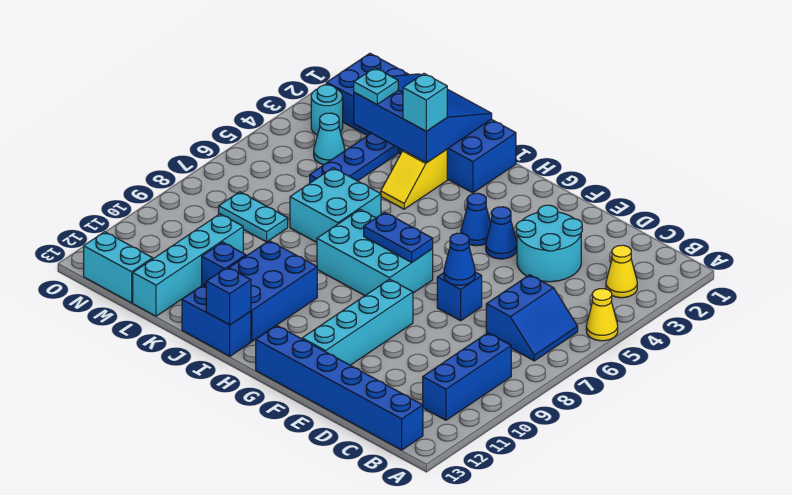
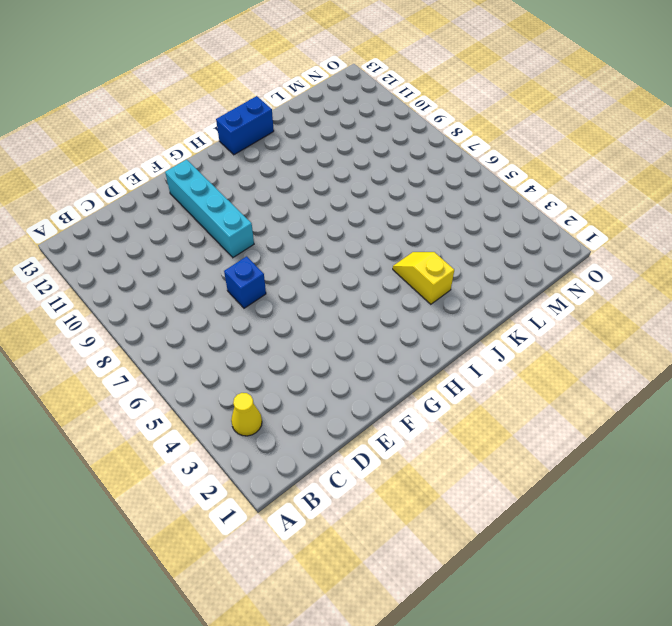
none -> yellow 1x1 cone [586,289,618,341]
none -> blue 2x2 slope [486,275,578,361]
none -> blue 1x3 brick [423,333,511,420]

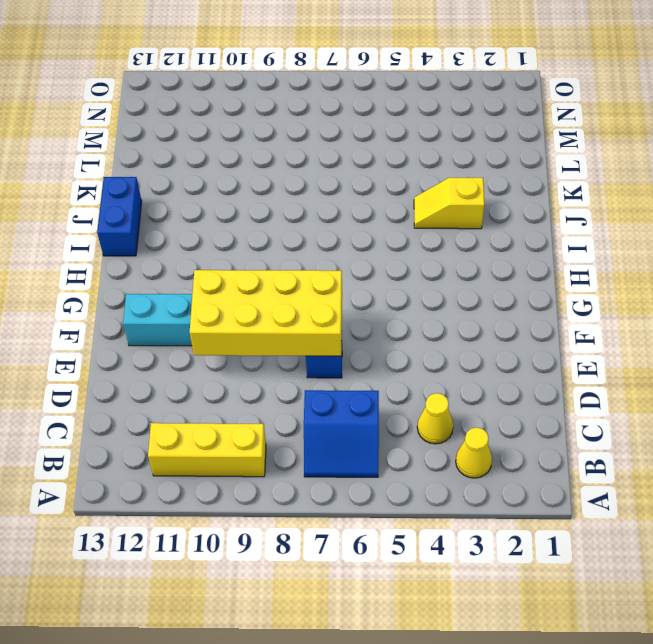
yellow 1x3 brick [148,423,266,477] -> blue 1x3 brick [423,333,511,420]
yellow 1x1 cone [417,393,453,444] -> yellow 1x1 cone moved to [586,289,618,341]
yellow 2x4 brick [190,270,342,356] -> blue 1x1 cone [444,233,475,285]
none -> blue 1x6 brick [256,325,423,450]
none -> cyan 2x2 round brick [516,205,582,282]
none -> blue 1x1 cone [486,207,517,259]

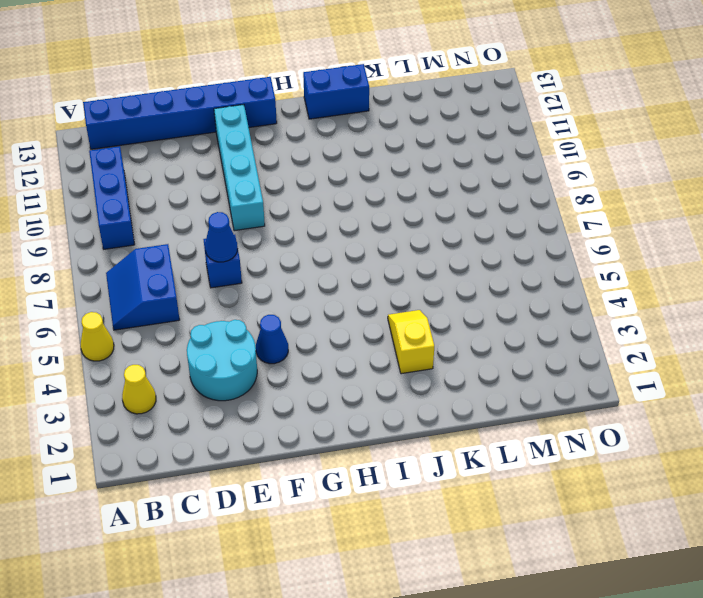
none -> blue 1x1 cone [461,193,491,246]
none -> cyan 2x3 brick [317,209,433,295]
none -> blue 2x6 brick [327,53,516,193]

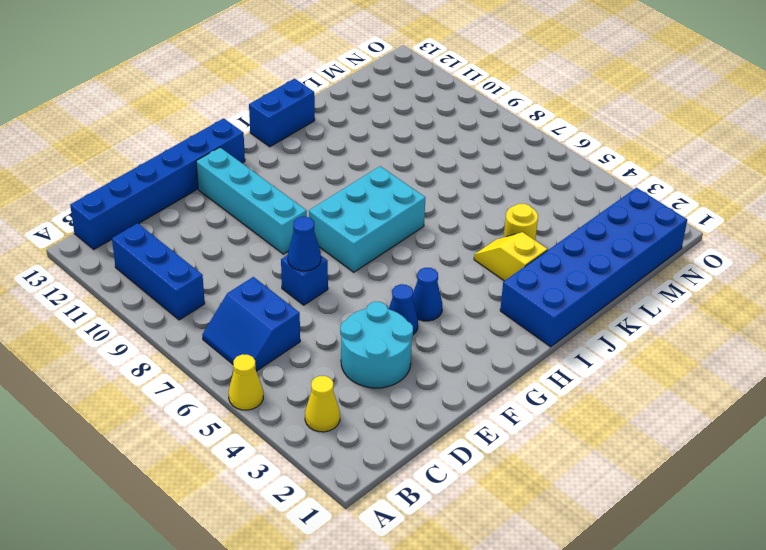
yellow 1x1 round brick [504,204,538,240] -> none
none -> blue 2x3 brick [204,241,317,342]
none -> cyan 2x2 brick [290,168,381,242]
none -> blue 1x1 brick [202,242,246,285]

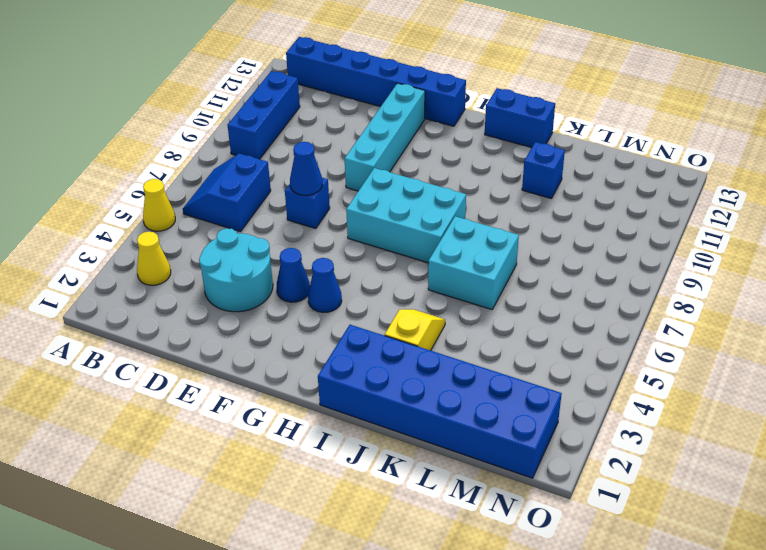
none -> blue 2x3 brick [204,241,317,342]
none -> blue 1x3 plate [310,133,398,183]
none -> cyan 1x2 plate [219,192,288,242]

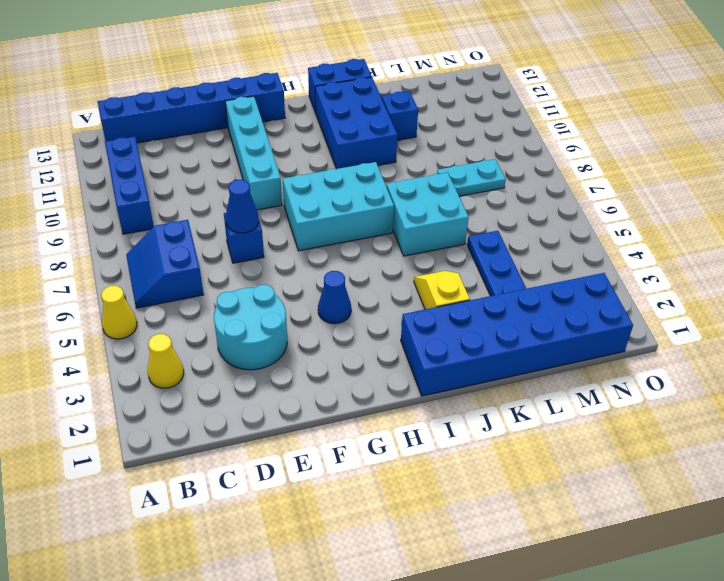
none -> blue 1x1 cone [486,207,517,259]
none -> cyan 1x4 brick [133,214,243,316]
none -> cyan 1x1 cone [314,113,345,165]

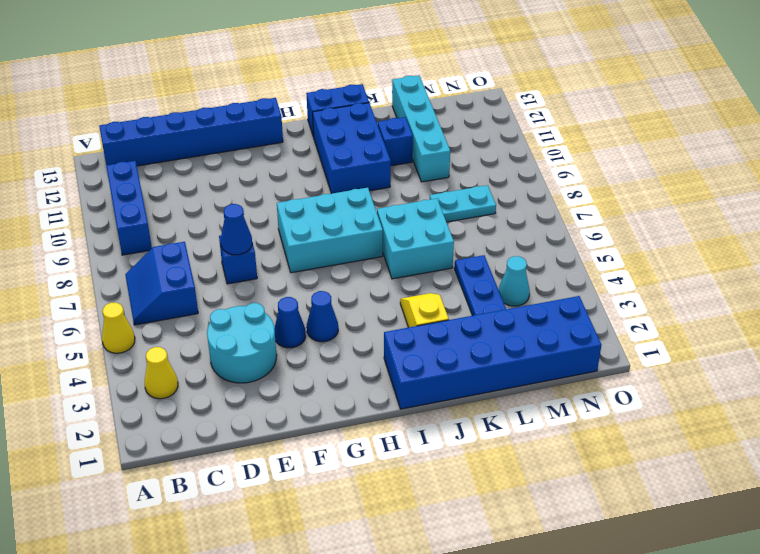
none -> cyan 1x4 brick [302,279,413,365]
none -> cyan 1x2 brick [84,232,153,303]
none -> cyan 1x1 round brick [311,85,343,135]

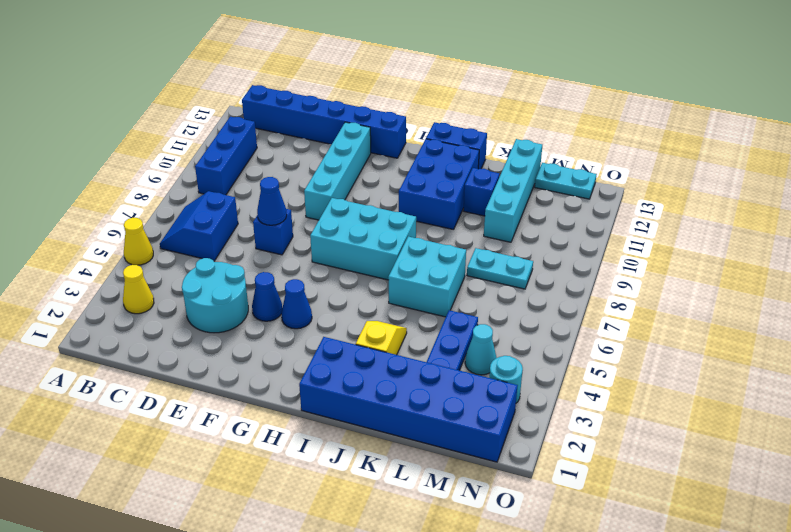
cyan 1x2 plate [535,163,597,199] -> cyan 1x2 brick [84,232,153,303]
none -> blue 1x2 plate [364,212,433,262]
none -> blue 1x1 brick [206,267,251,325]
none -> blue 3x3 slope [354,74,492,163]

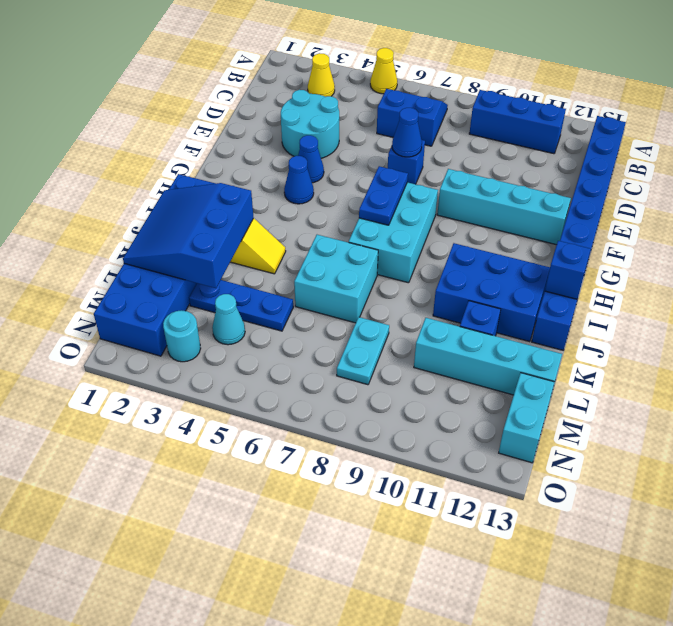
none -> cyan 1x1 brick [403,74,447,131]
none -> cyan 1x1 plate [354,68,398,104]

